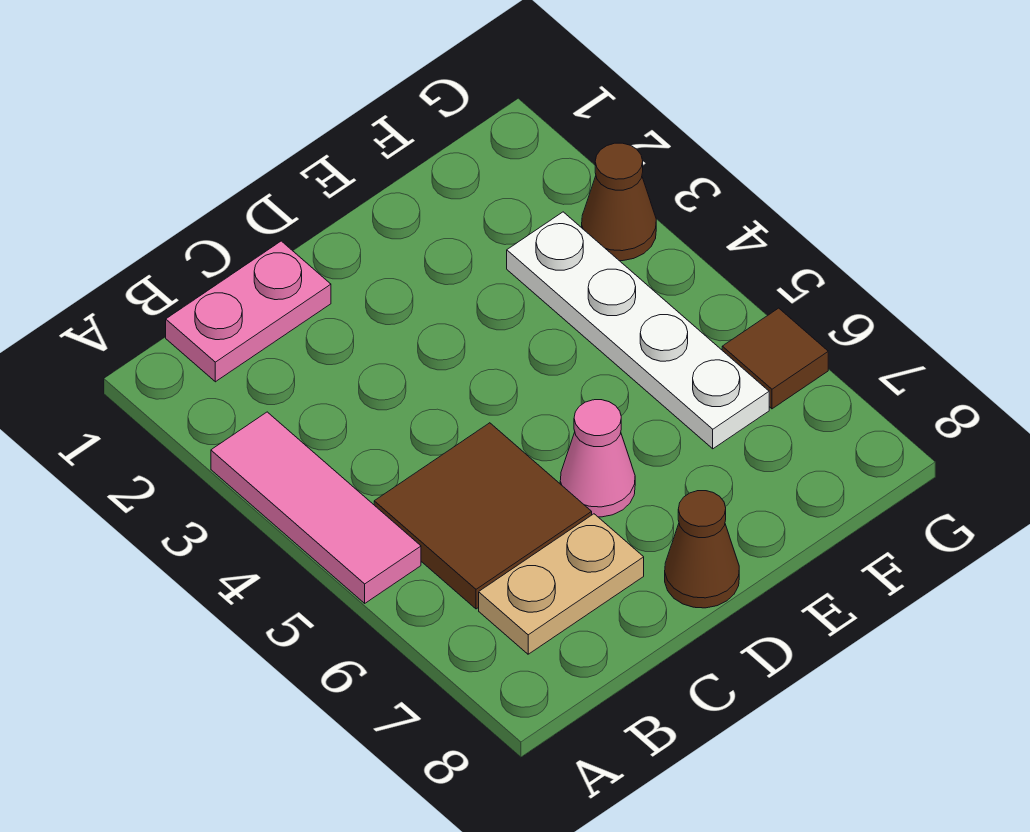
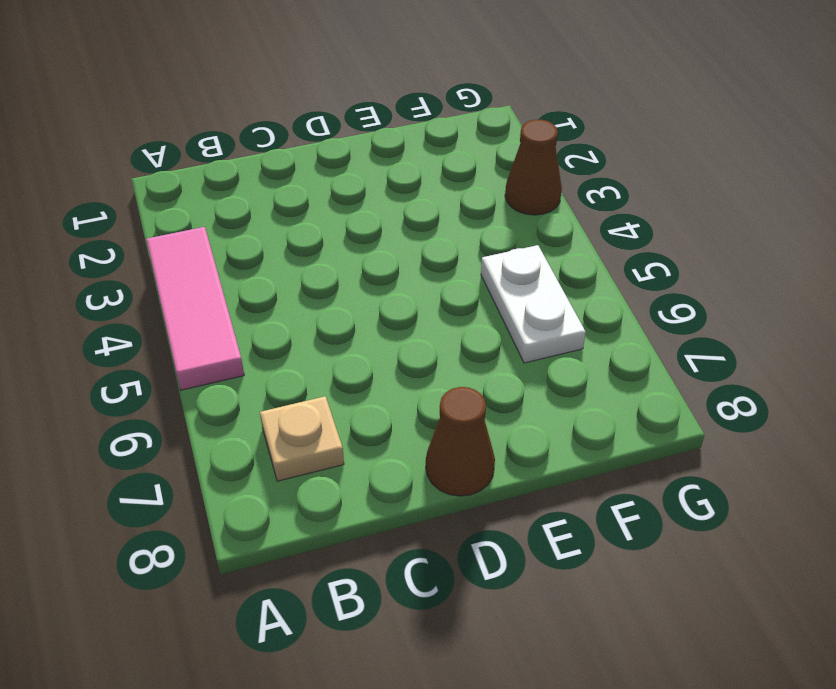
tan 1x1 plate [260,396,344,481] -> tan 1x2 plate [479,514,644,654]
white 1x2 plate [481,245,586,363] -> white 1x4 plate [507,212,769,449]
none -> pink 1x2 plate [166,241,331,382]
none -> brown 2x2 tile [374,423,592,609]

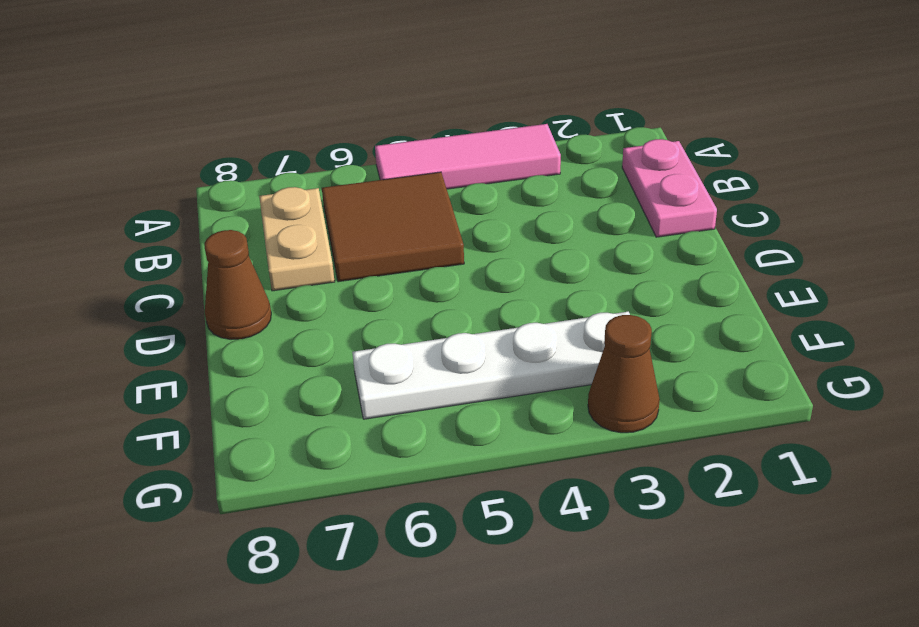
none -> pink 1x1 cone [560,400,635,517]
none -> brown 1x1 tile [722,308,828,409]

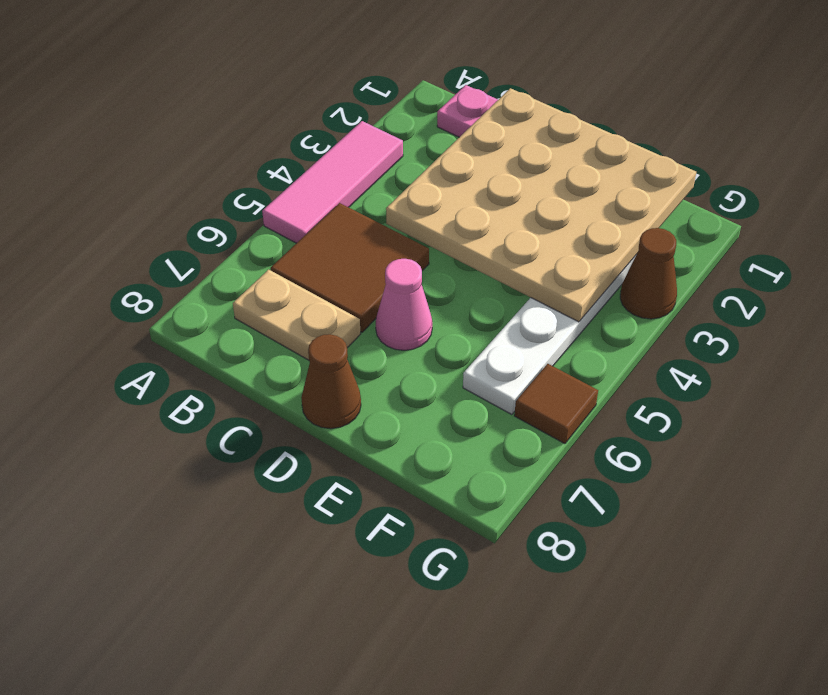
tan 4x4 plate [386,88,696,322] -> none

